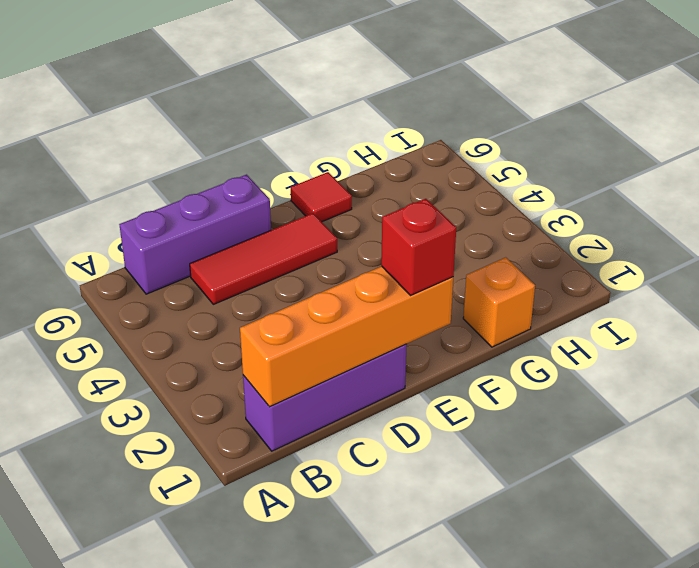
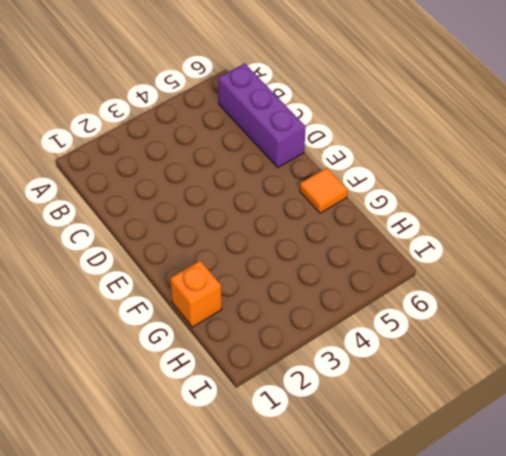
orange 1x1 tile [300,168,348,213] -> red 1x1 tile [291,172,352,222]
none -> purple 1x3 brick [243,344,407,451]
none -> red 1x3 tile [190,213,337,304]

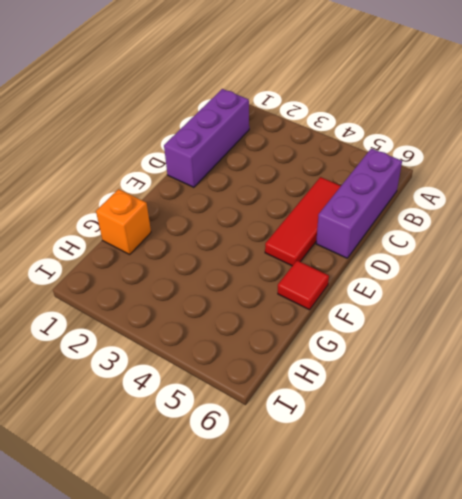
none -> orange 1x4 brick [240,266,453,407]
none -> red 1x1 brick [381,199,456,296]

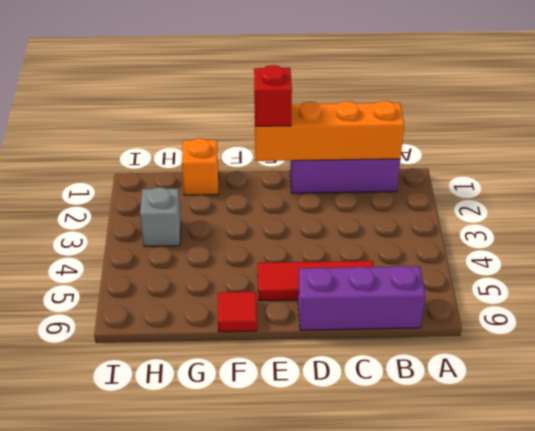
grey 1x1 brick [140,187,181,246] -> none

